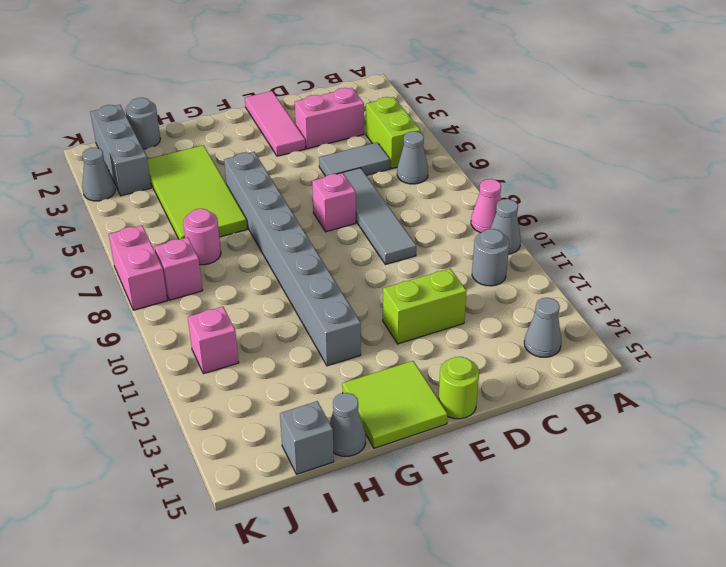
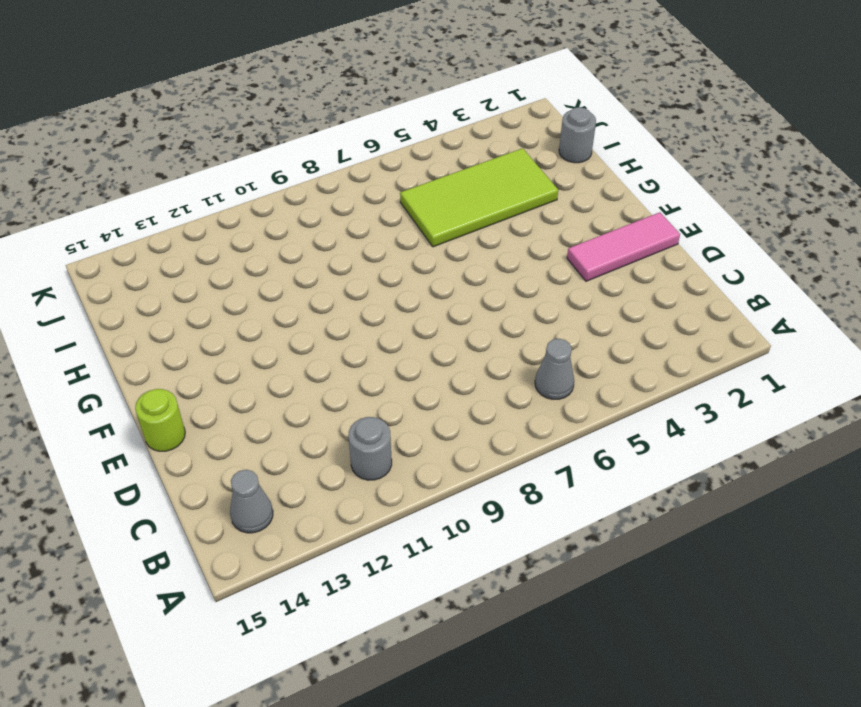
none -> pink 1x1 cone [471,179,501,233]
none -> grey 1x1 cone [490,199,521,254]
none -> lime 1x2 brick [366,97,420,169]

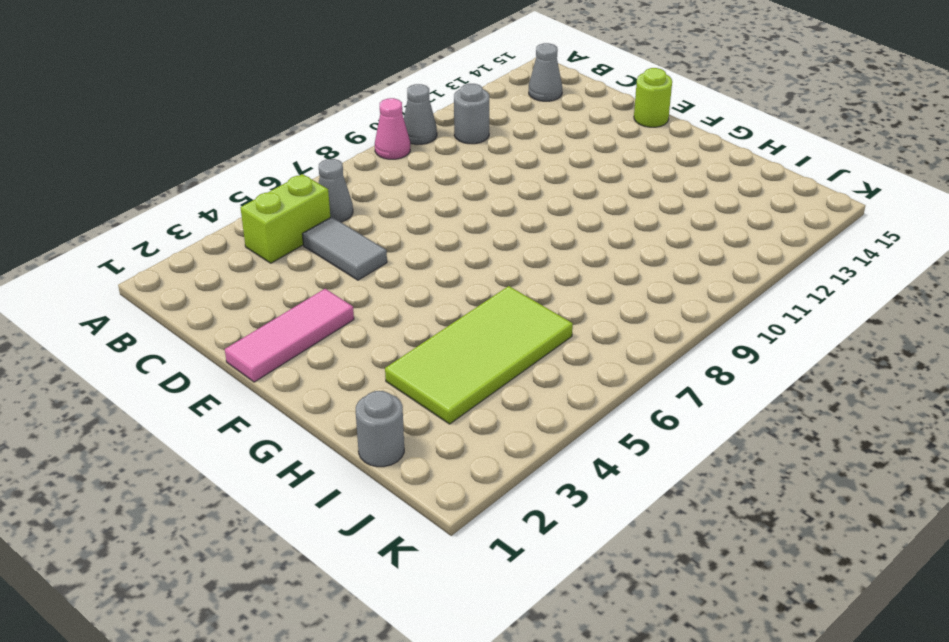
none -> pink 1x2 brick [295,88,364,149]
none -> grey 1x4 tile [338,168,416,265]
none -> lime 1x2 brick [383,269,467,344]

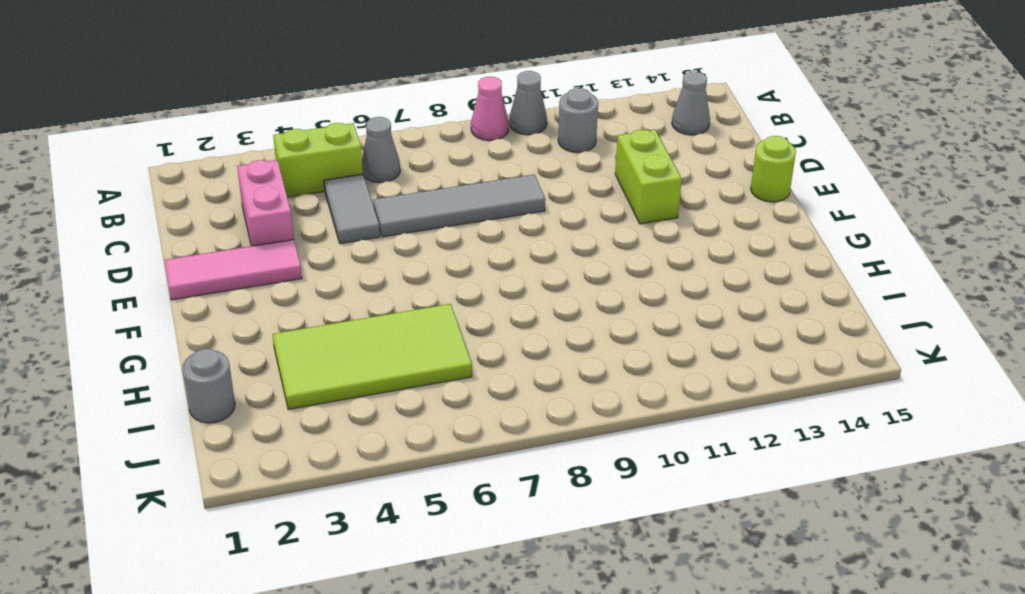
none -> pink 1x1 brick [312,173,356,232]
none -> lime 2x2 tile [342,361,447,448]
none -> grey 1x8 brick [224,152,361,366]

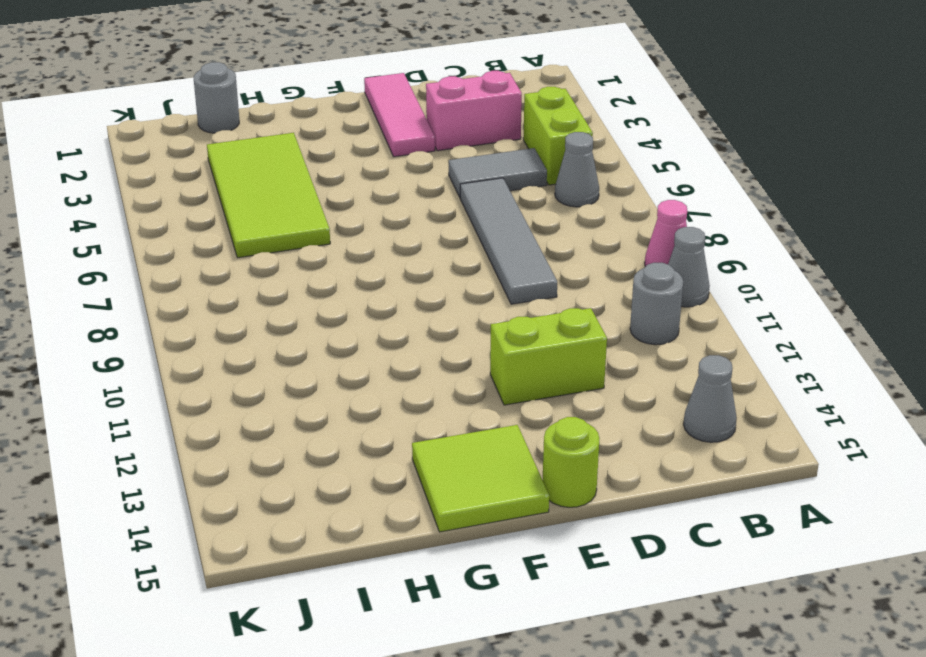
none -> pink 1x1 brick [312,173,356,232]
none -> grey 1x8 brick [224,152,361,366]
none -> grey 1x1 cone [330,393,366,456]

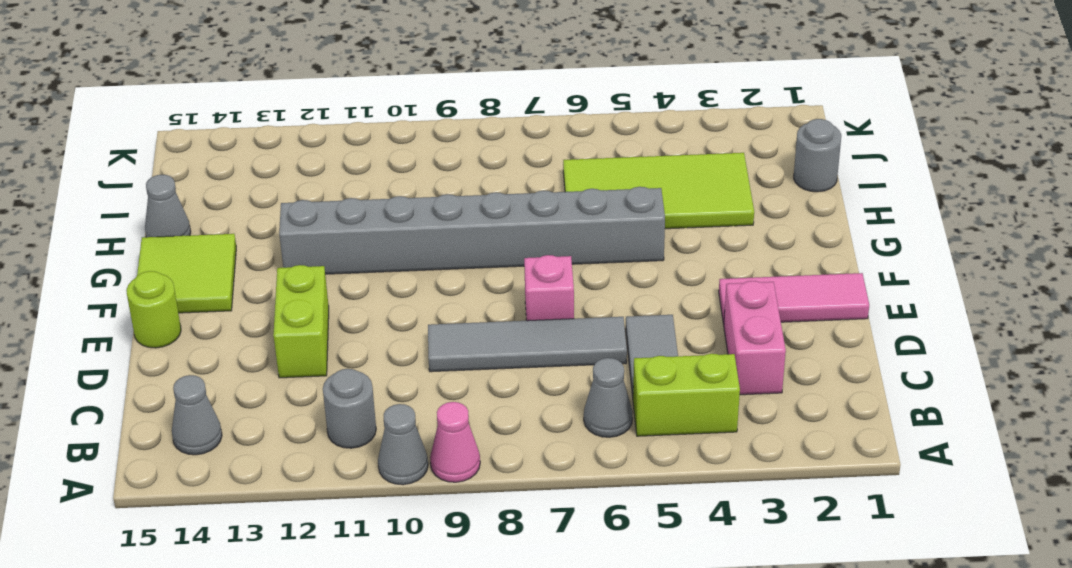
none -> pink 1x1 round brick [183,209,221,265]
none -> grey 1x1 brick [280,401,334,474]
none -> grey 1x3 brick [91,105,151,196]

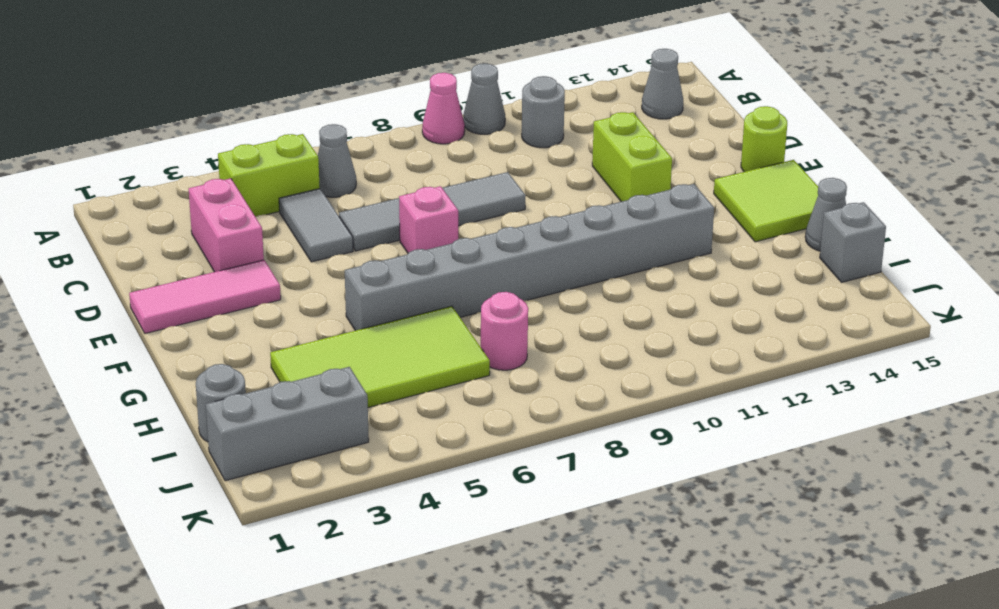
none -> pink 1x1 brick [154,237,203,300]
none -> pink 1x1 brick [188,307,239,374]
none -> grey 1x1 cone [82,148,115,201]

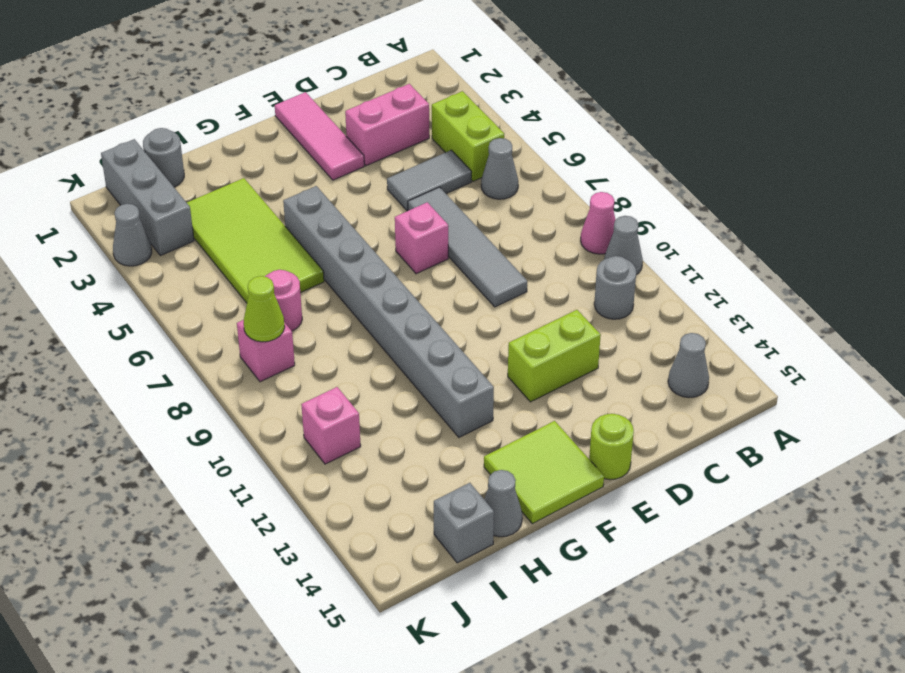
lime 1x1 cone [244,276,285,342] -> none
none -> pink 1x2 brick [109,225,167,310]

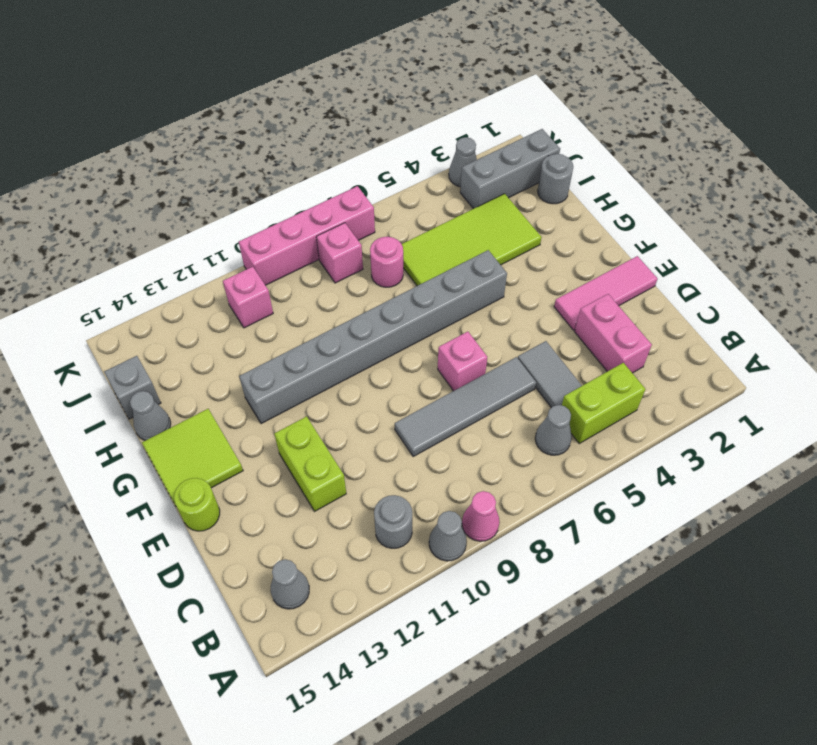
pink 1x4 brick [239,186,375,285] -> pink 1x2 brick [109,225,167,310]

